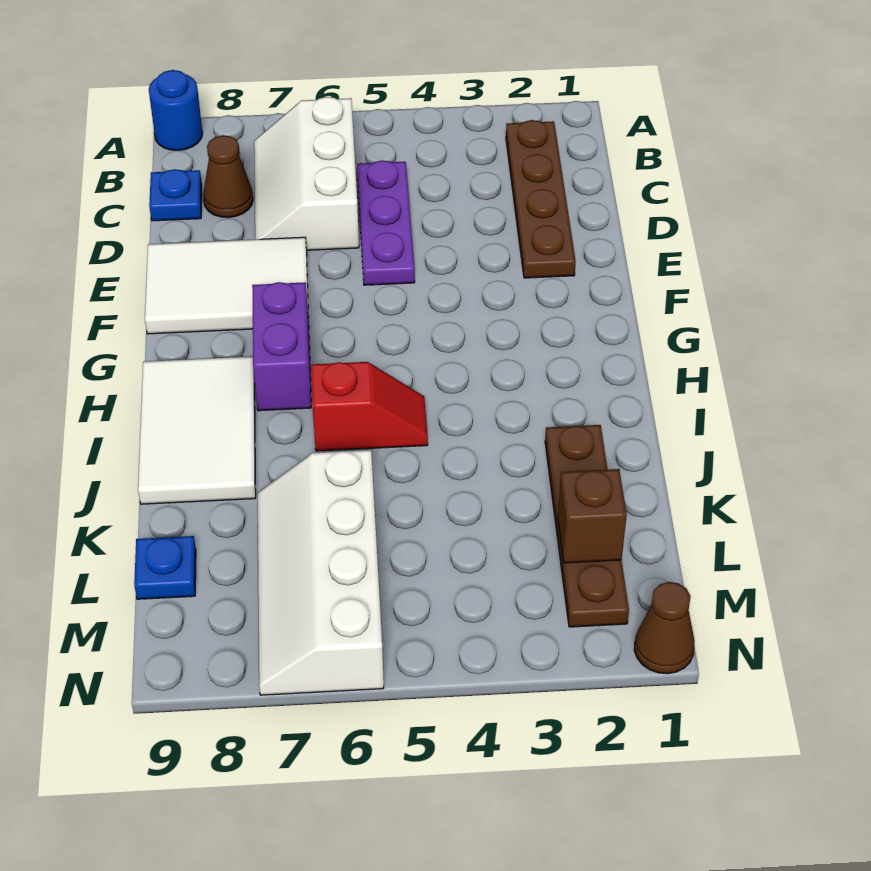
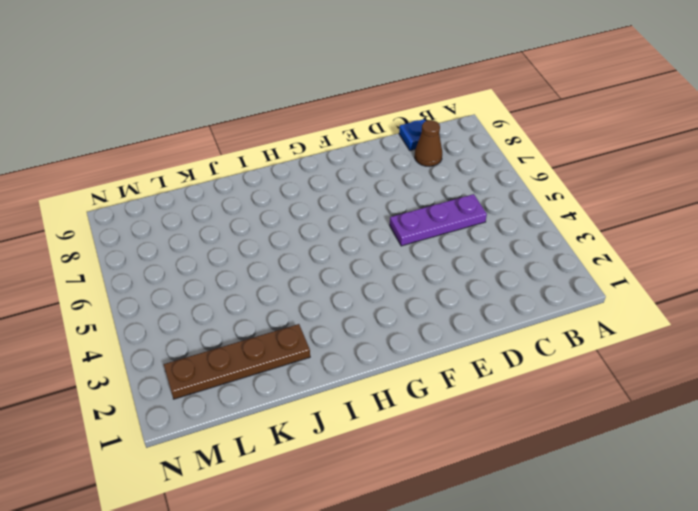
none -> blue 1x1 round brick [149,70,203,150]
none -> brown 1x4 plate [506,120,576,278]
none -> white 2x3 slope [254,97,359,250]

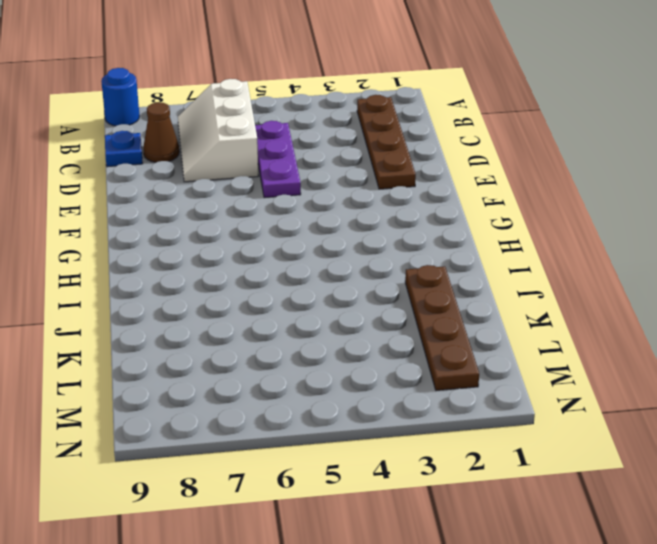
none -> white 2x3 tile [145,237,309,334]
none -> purple 1x2 brick [252,282,311,411]
none -> white 2x3 tile [138,356,256,504]

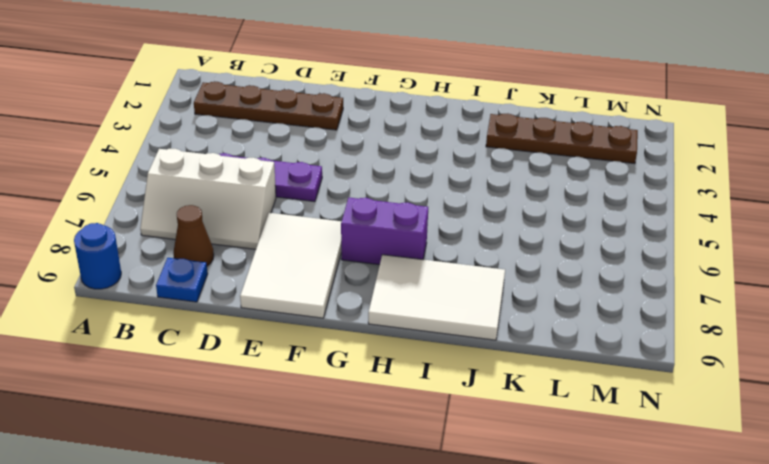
none -> red 1x2 slope [311,362,428,451]
none -> white 2x4 slope [258,450,384,695]
none -> blue 1x1 plate [134,536,196,599]

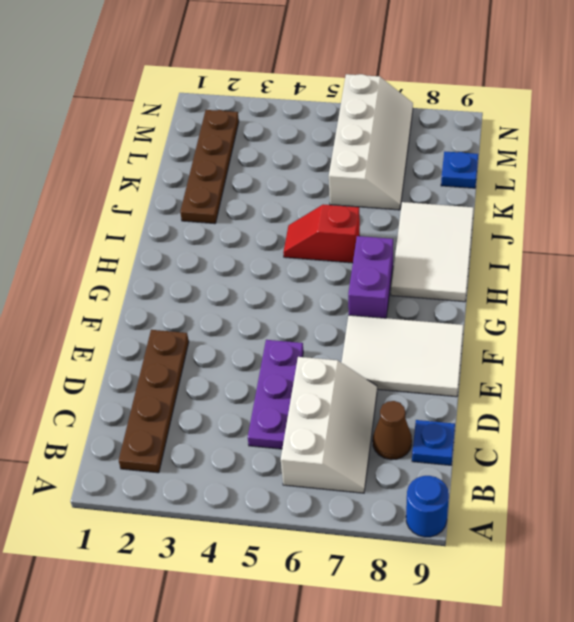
none -> brown 1x1 cone [634,582,695,674]
none -> brown 1x1 brick [558,469,627,563]

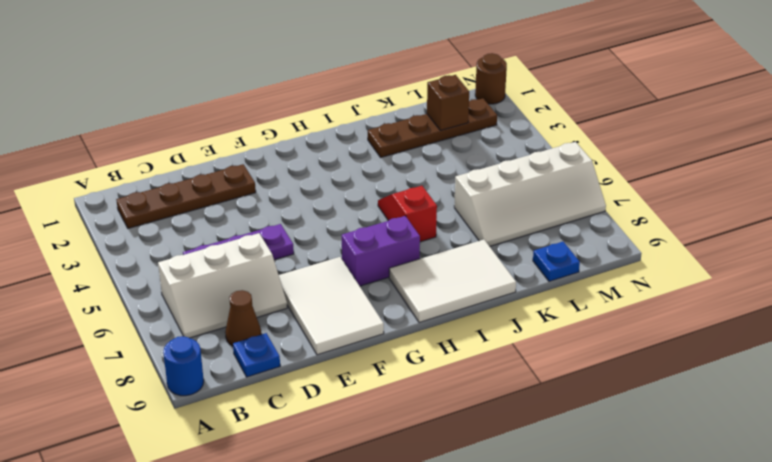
brown 1x1 round brick [475,53,507,104] -> brown 1x1 cone [634,582,695,674]

